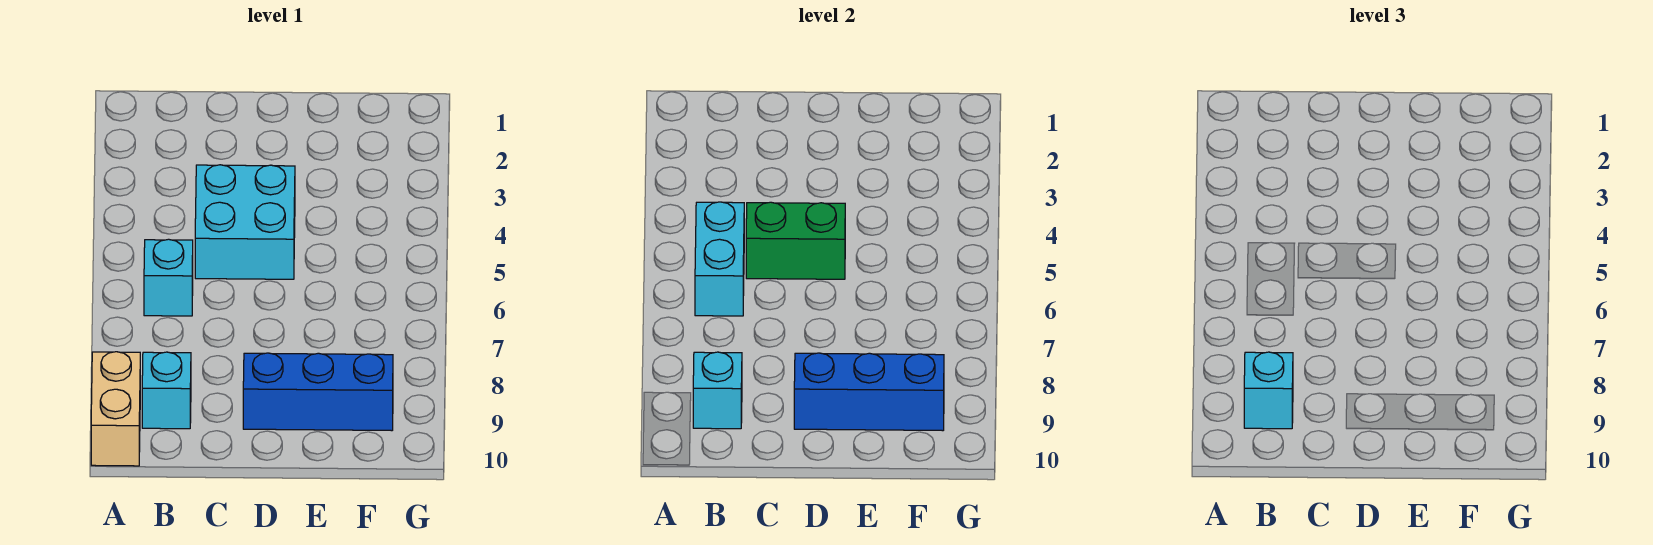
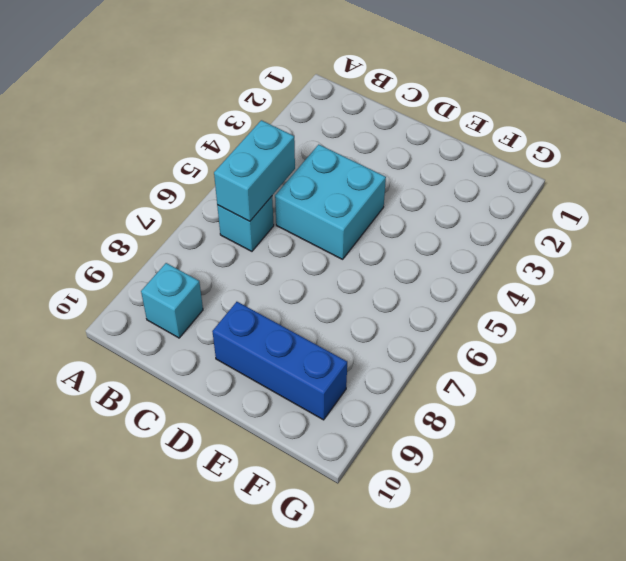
none -> tan 1x2 brick [91,352,140,466]
none -> cyan 1x1 brick [693,352,742,429]

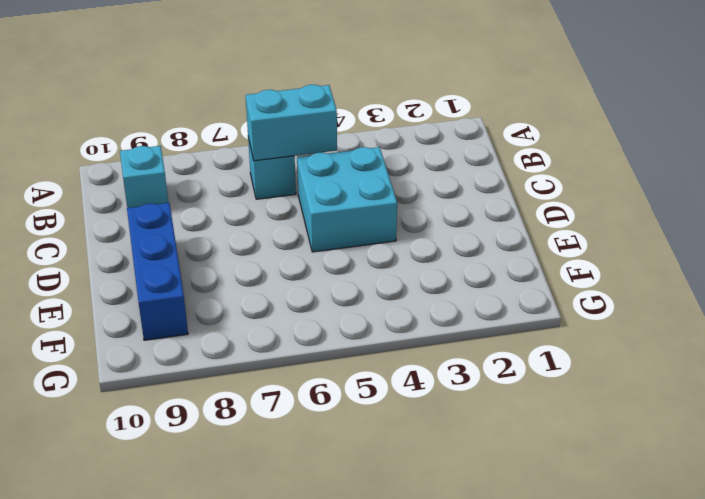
none -> tan 1x2 brick [91,352,140,466]
none -> cyan 1x1 brick [693,352,742,429]

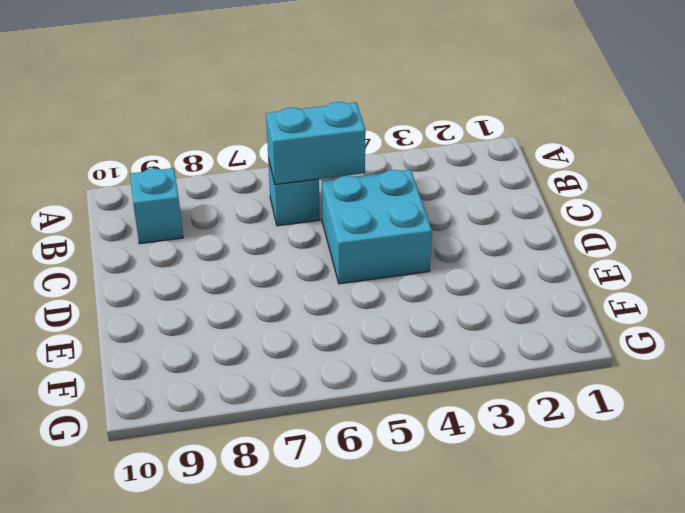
none -> tan 1x2 brick [91,352,140,466]
none -> blue 1x3 brick [243,353,393,431]

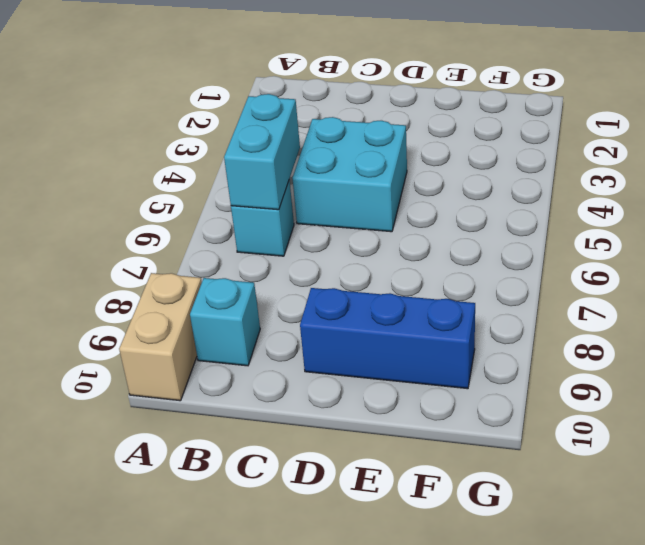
none -> cyan 1x1 brick [693,352,742,429]
none -> green 1x2 brick [746,202,845,279]

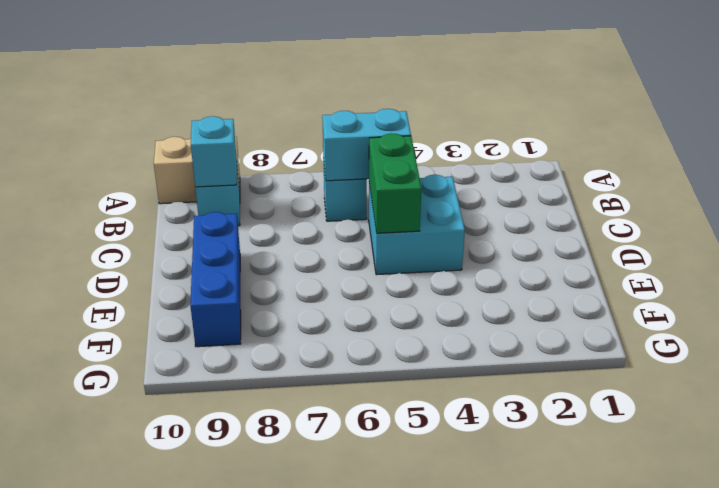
none -> blue 1x3 brick [794,353,944,431]
none -> cyan 1x1 brick [1244,352,1293,429]

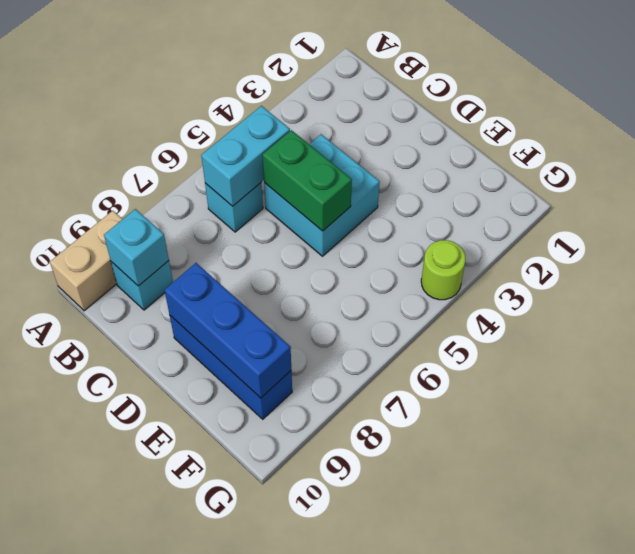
lime 1x1 round brick [421,240,466,300] -> none
none -> cyan 1x1 brick [1244,352,1293,429]

